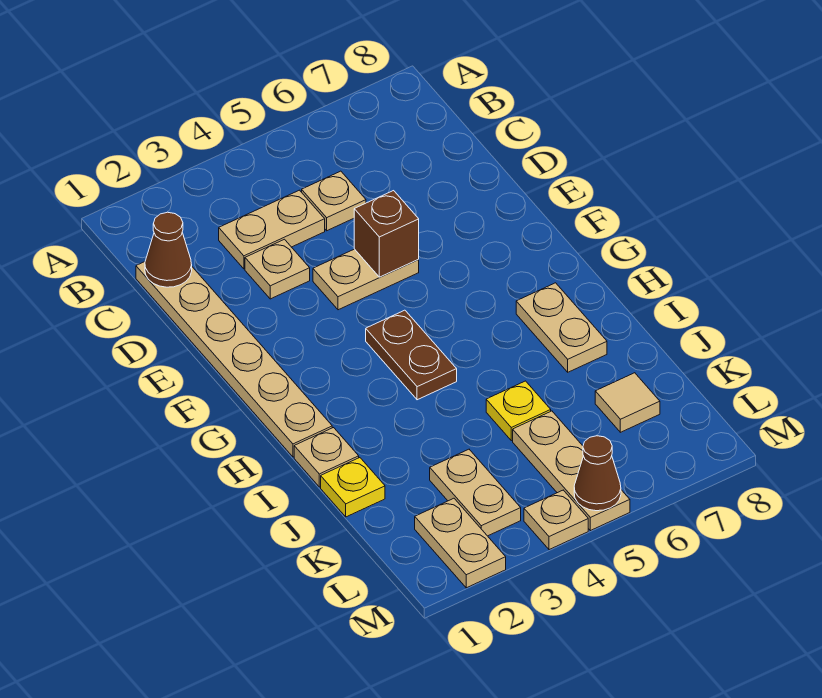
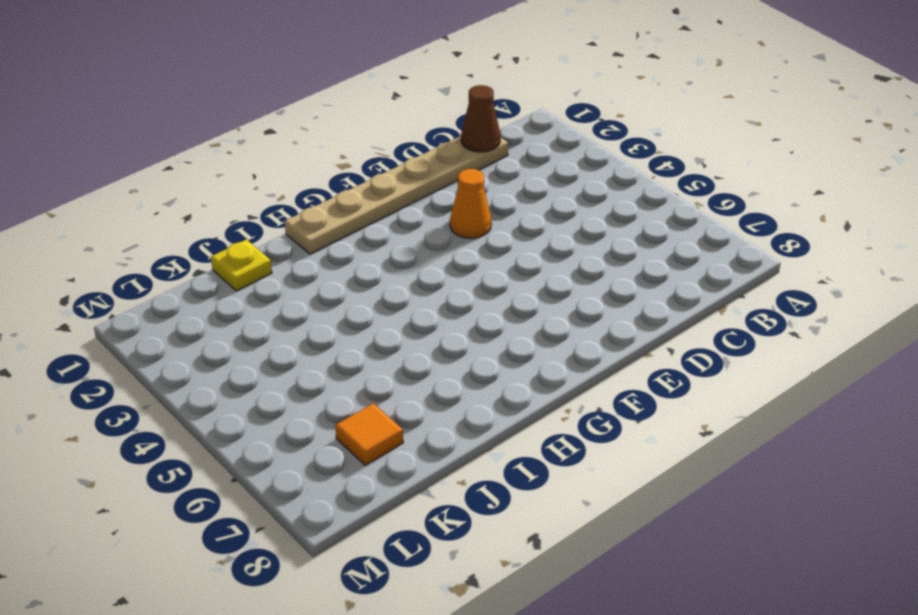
orange 1x1 cone [450,169,491,238] -> none
orange 1x1 tile [335,403,403,465] -> tan 1x1 tile [595,373,660,432]
none -> tan 1x2 plate [219,190,325,269]
none -> tan 1x1 plate [302,171,366,231]
none -> tan 1x1 plate [245,239,310,299]

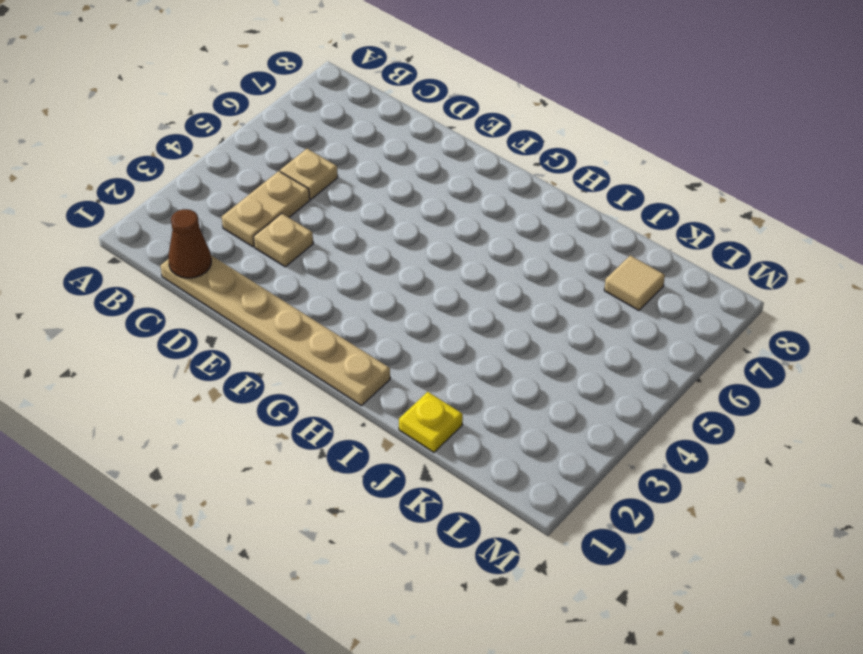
none -> tan 1x2 plate [313,249,419,310]
none -> brown 1x2 plate [366,310,457,400]
none -> tan 1x2 plate [516,283,607,372]

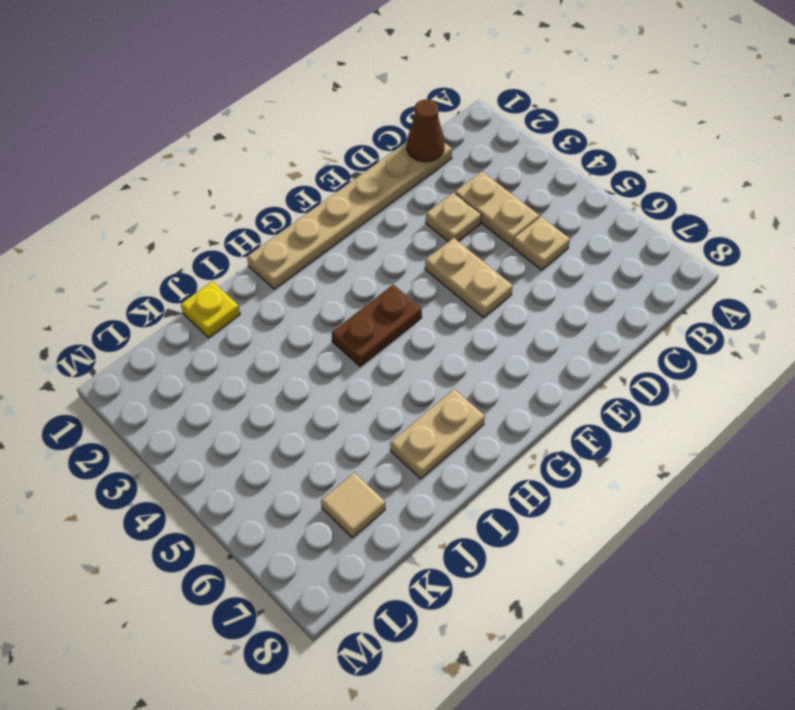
none -> tan 1x1 plate [294,428,359,487]
none -> yellow 1x1 plate [486,381,551,441]
none -> tan 1x2 plate [430,449,521,536]

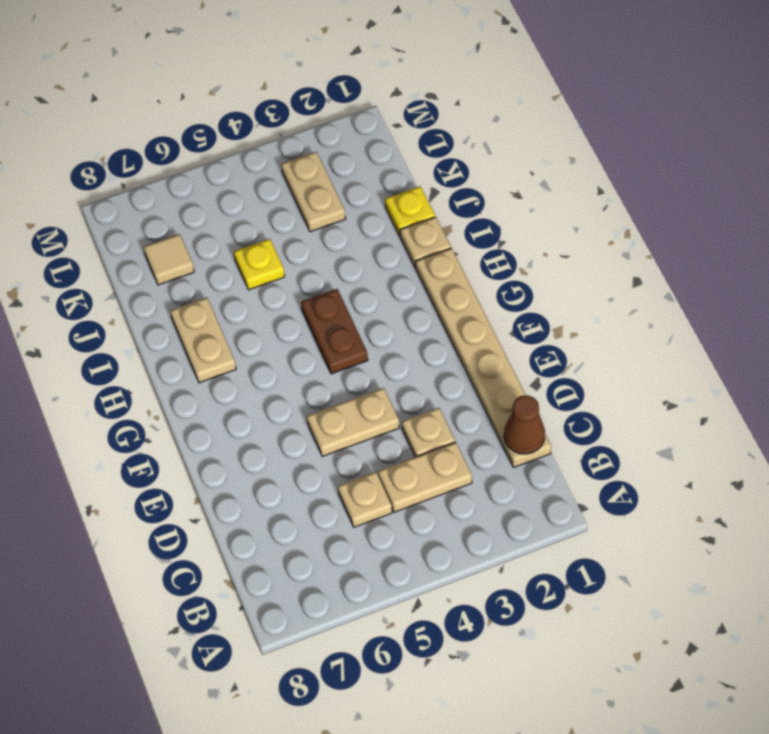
none -> tan 1x3 plate [513,411,630,531]
none -> tan 1x2 plate [415,498,506,588]
none -> tan 1x1 plate [524,490,588,550]

